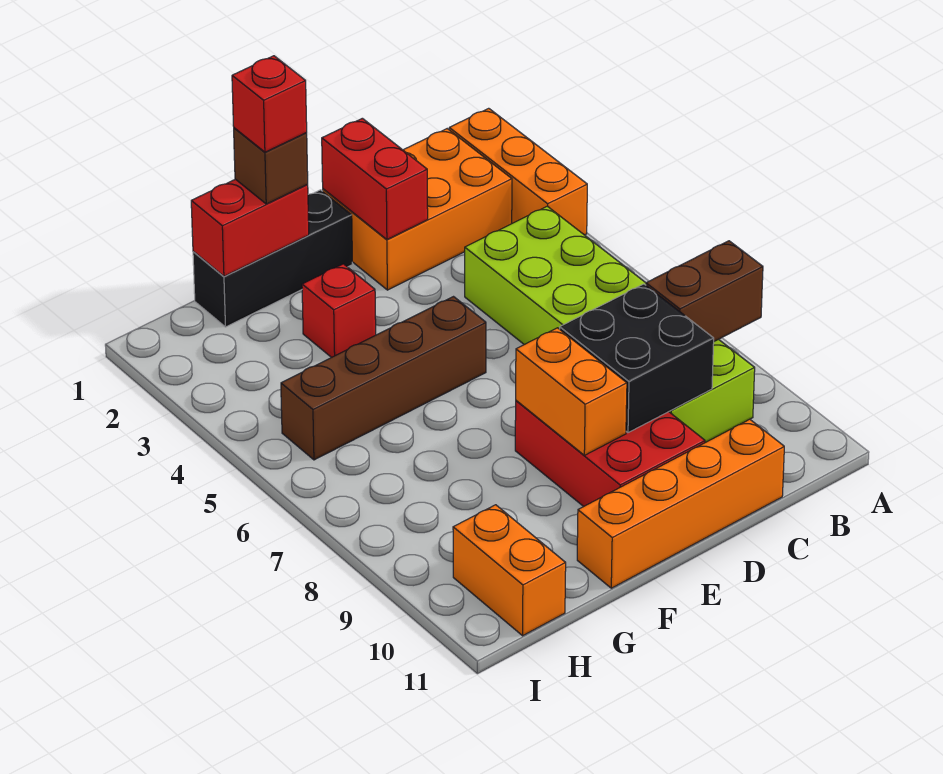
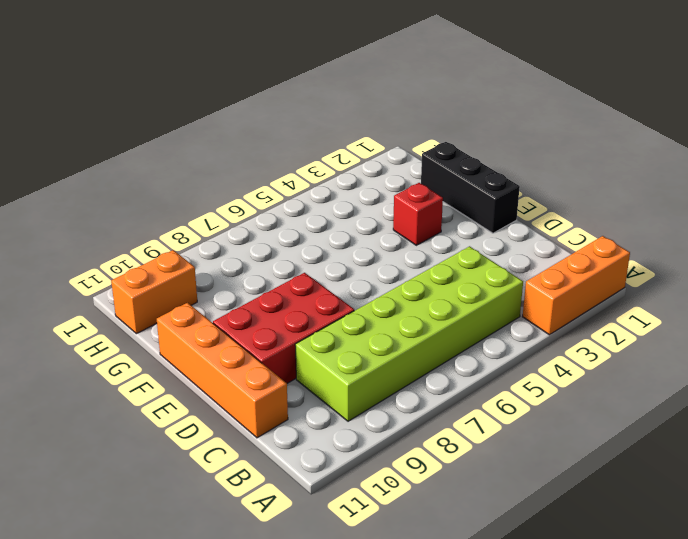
none -> orange 2x3 brick [323,129,512,290]
none -> brown 1x4 brick [281,297,486,460]
none -> brown 1x2 brick [646,241,763,341]

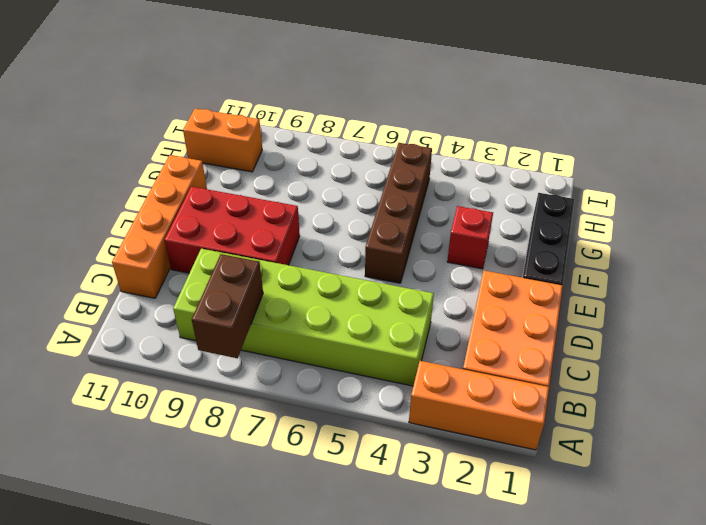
none -> black 2x2 brick [560,284,714,433]
none -> red 1x2 brick [322,118,428,239]
none -> orange 1x2 brick [516,328,627,455]

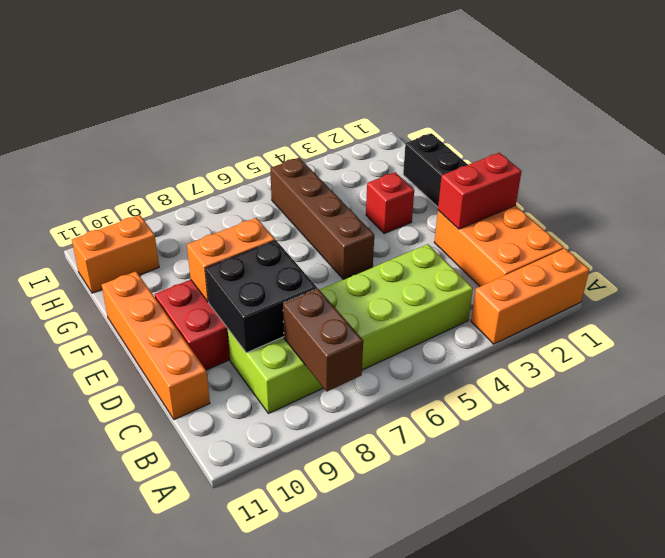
none -> red 1x2 brick [191,179,309,276]
none -> brown 1x1 brick [234,128,308,204]
none -> red 1x1 brick [232,56,307,152]

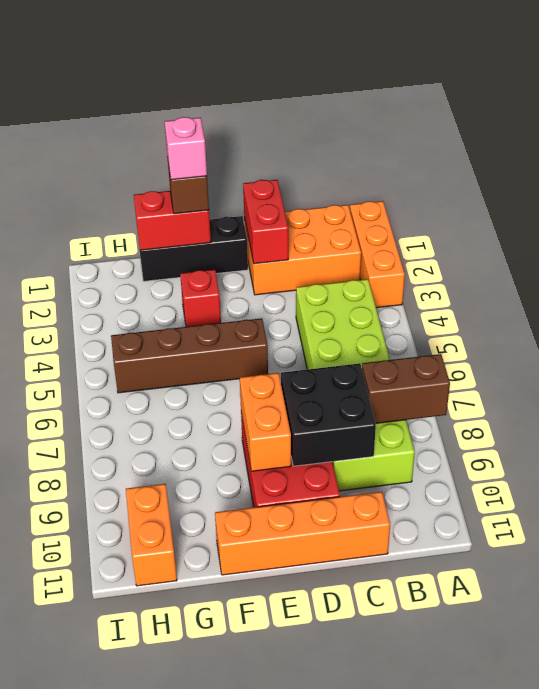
pink 1x1 brick [165,117,207,180] -> red 1x1 brick [232,56,307,152]

